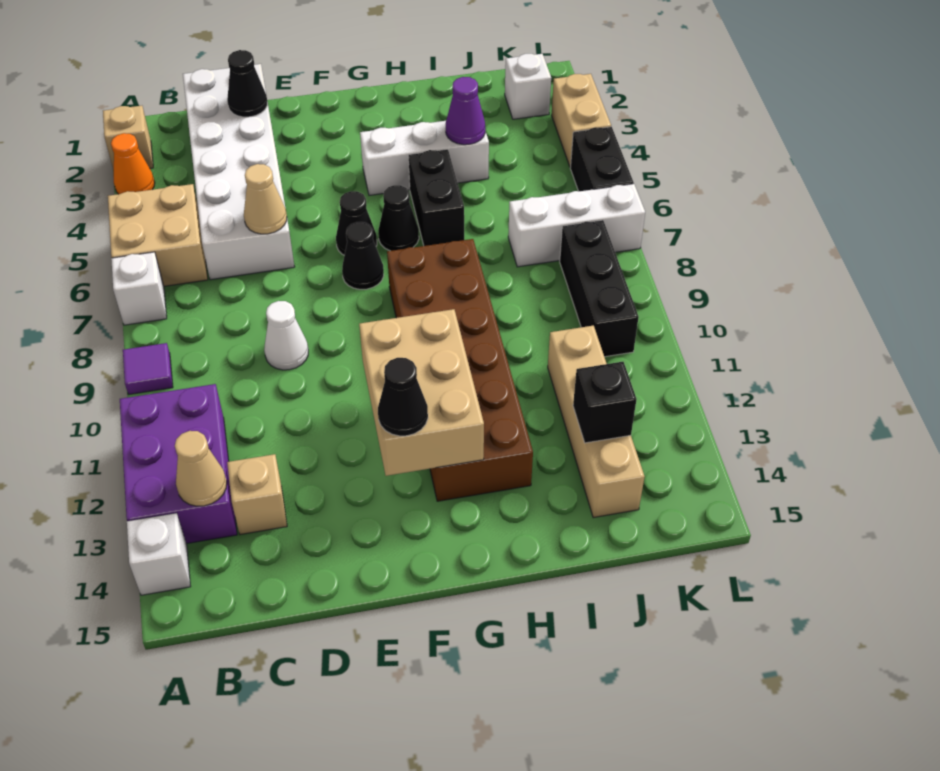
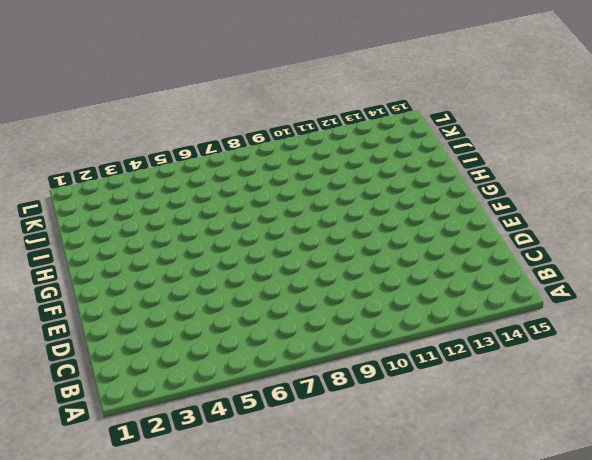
none -> tan 1x1 brick [103,106,153,170]
none -> orange 1x1 cone [111,133,155,194]
none -> tan 2x2 brick [108,184,208,286]

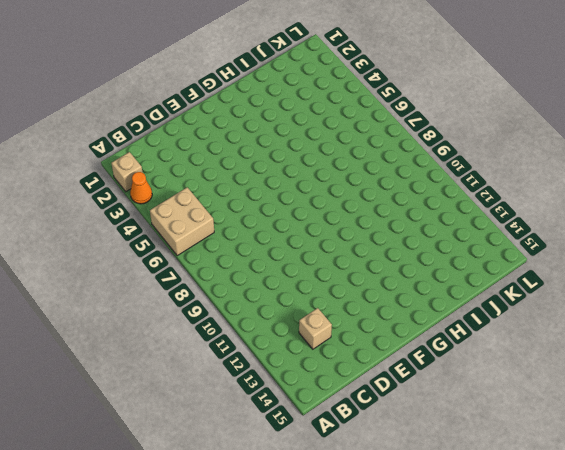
none -> white 1x1 brick [111,252,167,325]
none -> purple 1x1 tile [123,343,173,395]
none -> purple 2x3 brick [120,384,237,544]

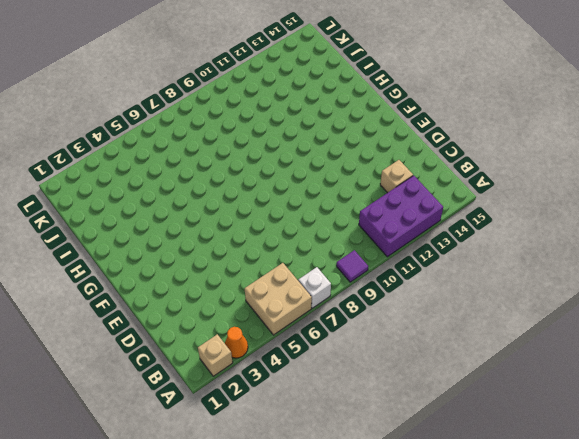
none -> white 1x1 brick [127,513,191,595]
none -> white 2x6 brick [183,64,294,280]
none -> white 1x1 cone [264,301,308,370]

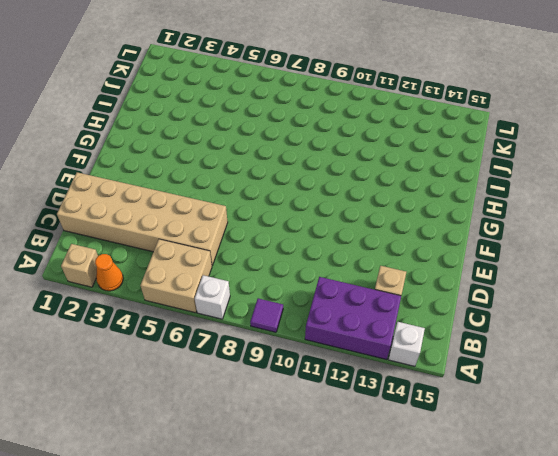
tan 2x6 brick [57,172,228,265] -> white 2x6 brick [183,64,294,280]
none -> white 1x1 cone [264,301,308,370]
none -> black 1x1 cone [336,191,377,255]
none -> black 1x1 cone [342,222,384,289]

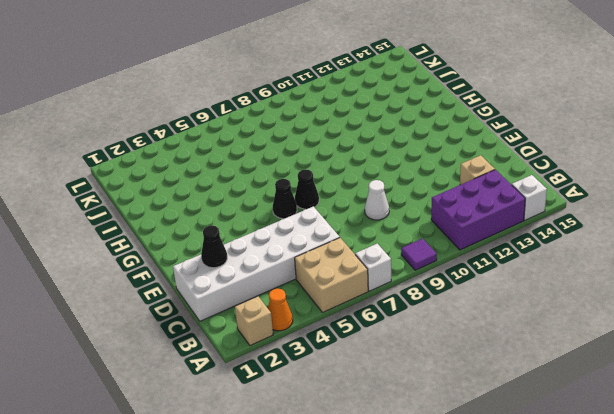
none -> white 1x3 brick [360,121,489,195]
none -> black 1x1 cone [378,185,419,251]
none -> brown 2x6 brick [387,239,533,501]

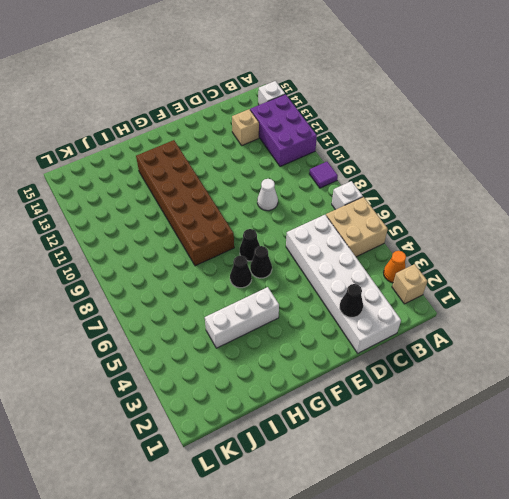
none -> black 1x2 brick [408,149,464,246]
none -> white 1x3 brick [508,184,645,267]
none -> tan 1x4 brick [548,326,645,518]

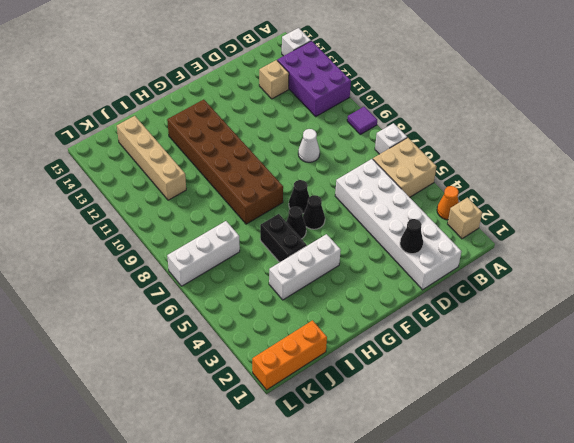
orange 1x3 brick [252,320,327,390] -> none
none -> white 1x1 brick [505,54,551,119]
none -> black 1x3 brick [560,220,639,357]
none -> tan 1x2 brick [552,74,611,167]

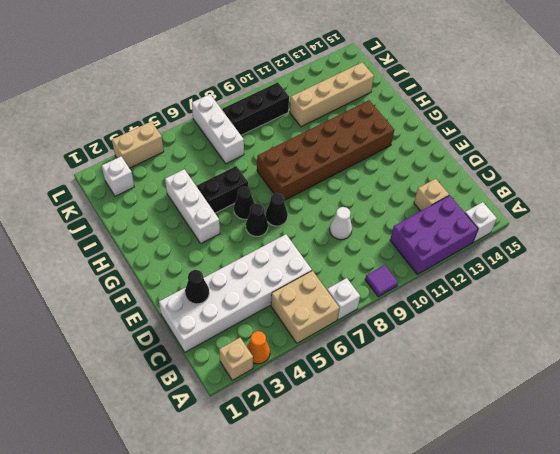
none -> black 1x2 brick [570,127,634,191]
none -> tan 1x1 cone [175,431,227,506]
none -> tan 1x1 cone [244,164,287,234]

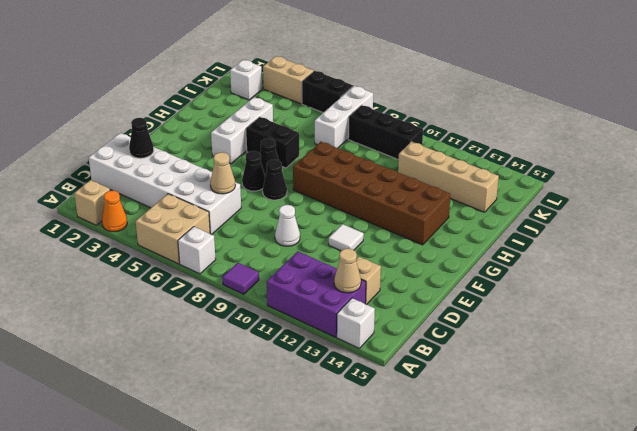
white 1x1 tile [329,224,364,251] -> none
none -> tan 2x3 brick [359,309,484,476]
none -> purple 1x1 cone [446,77,485,145]
none -> black 1x1 brick [573,362,637,443]

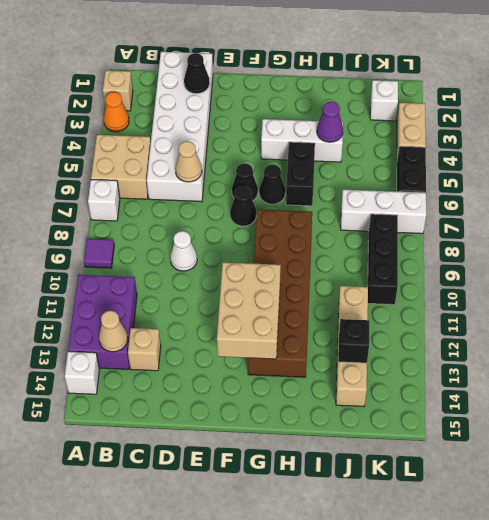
none -> black 1x1 cone [378,358,428,436]

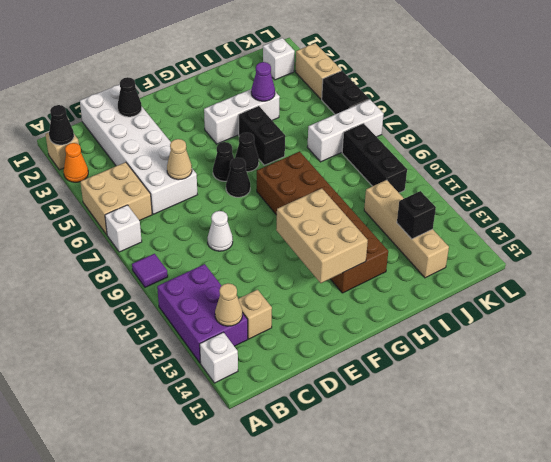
black 1x1 cone [49,105,74,145] -> black 1x1 cone moved to [378,358,428,436]

